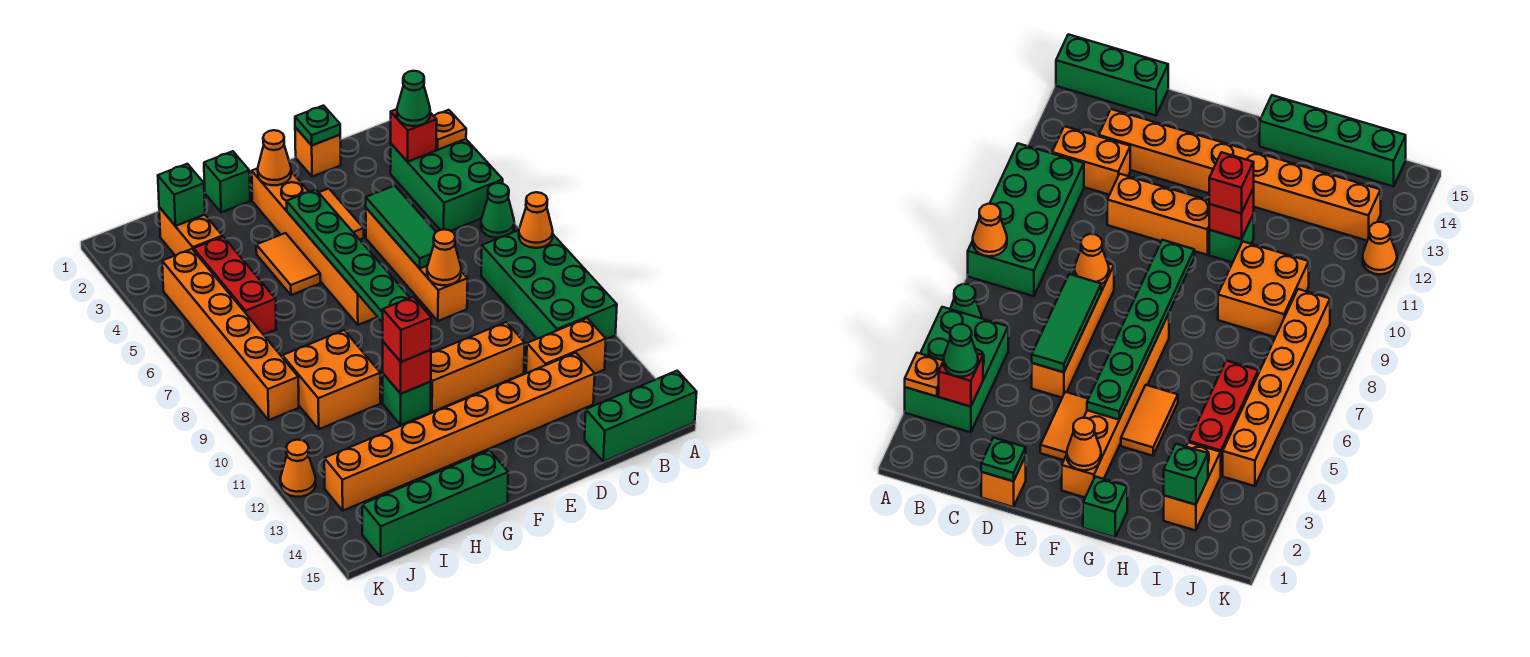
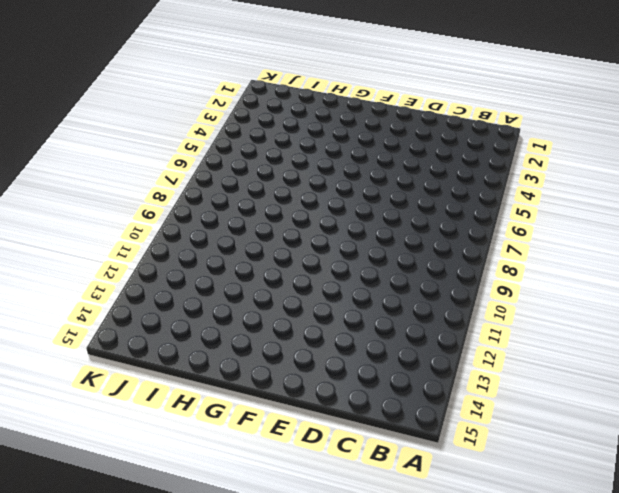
none -> green 2x3 brick [390,139,503,231]
none -> green 1x1 cone [481,183,514,238]
none -> green 2x4 brick [481,230,617,339]
none -> green 1x3 brick [585,371,697,462]

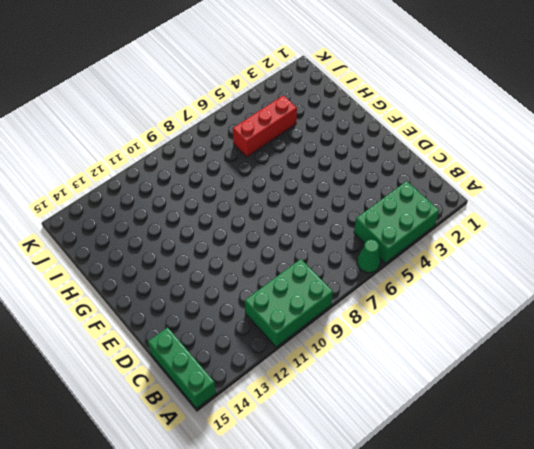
green 2x3 brick [245,259,333,347] -> green 2x4 brick [481,230,617,339]
none -> orange 1x2 brick [526,318,606,373]
none -> orange 1x8 brick [324,353,595,511]
none -> orange 1x1 brick [295,127,341,177]
none -> orange 1x4 brick [366,208,468,321]

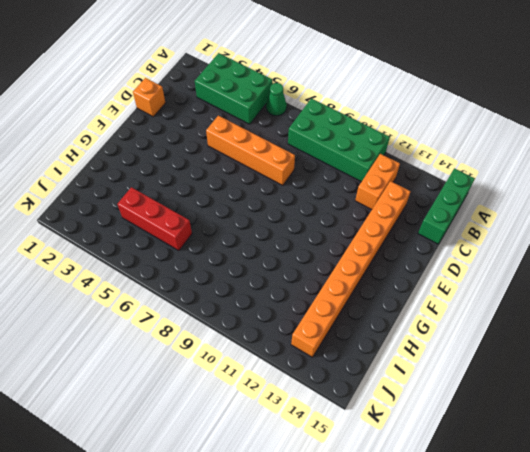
none -> orange 1x3 brick [430,322,525,412]
none -> orange 1x2 tile [319,189,364,240]
none -> orange 1x6 brick [252,168,377,325]
none -> green 1x1 brick [204,151,250,212]

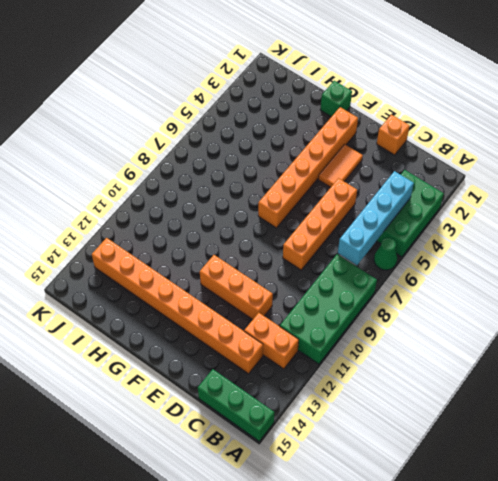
cyan 1x4 brick [338,171,414,265] -> none
none -> orange 1x2 tile [256,233,320,295]
none -> green 1x1 brick [383,374,431,425]
none -> green 1x4 brick [362,450,508,557]
none -> orange 2x2 brick [282,330,380,429]

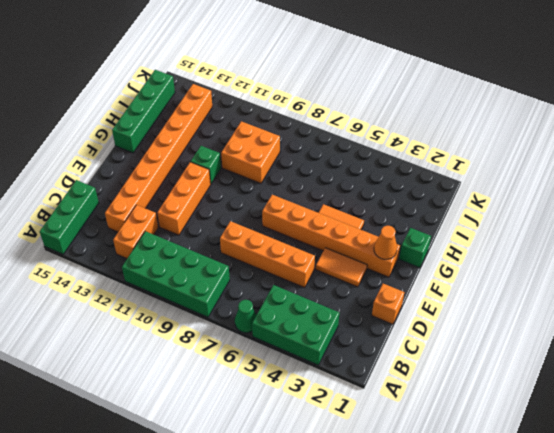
none -> orange 1x2 brick [159,207,222,255]
none -> red 1x3 brick [194,237,276,335]
none -> orange 1x6 brick [162,249,299,420]
none -> orange 1x1 cone [280,440,316,497]

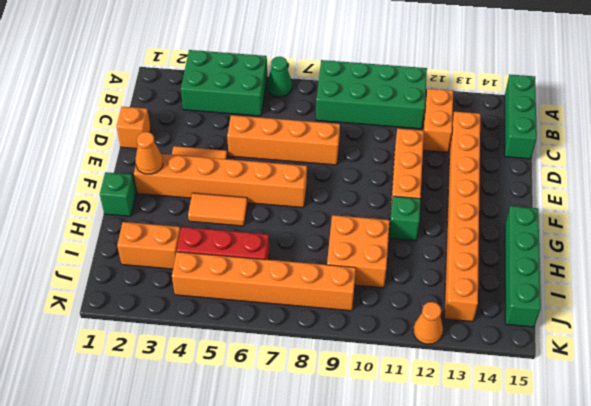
none -> orange 1x1 plate [434,110,466,150]
none -> orange 1x1 cone [519,192,553,248]
none -> red 1x1 brick [391,109,437,162]
none -> green 1x1 plate [295,106,340,145]

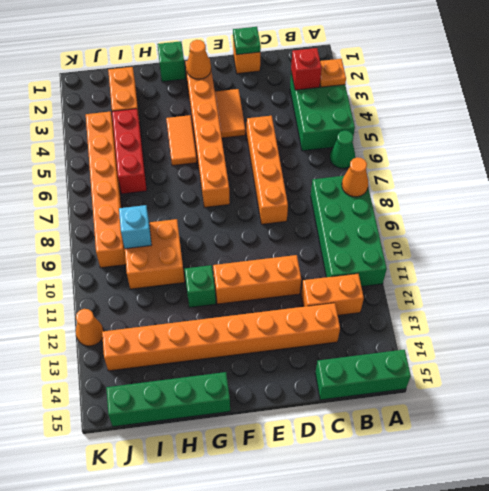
cyan 1x1 brick [119,205,151,249] -> none
none -> green 1x3 tile [366,186,436,268]
none -> orange 1x1 cone [427,229,461,285]
none -> green 1x6 plate [286,189,410,323]
none -> red 1x1 brick [383,342,431,394]

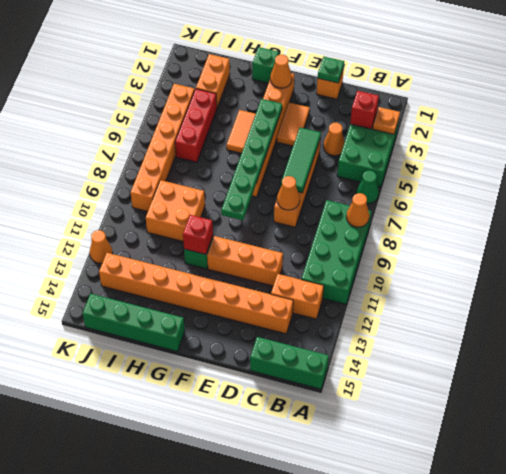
orange 1x1 cone [323,123,345,156] -> none
none -> green 1x1 brick [158,164,205,226]
none -> green 1x1 cone [397,71,430,126]
none -> red 1x1 brick [383,297,431,362]

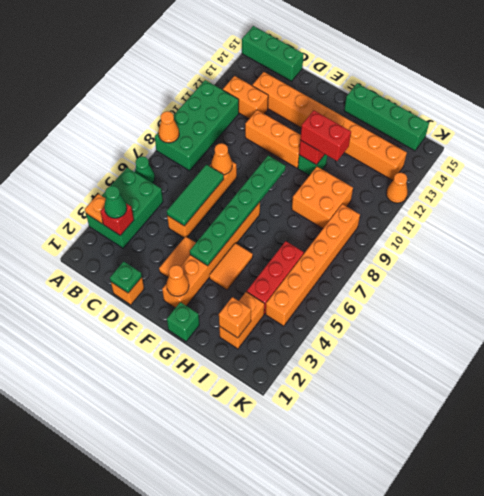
red 1x2 brick [300,110,351,161] -> red 1x1 brick [383,297,431,362]
orange 1x1 brick [219,297,251,338] -> green 1x1 brick [158,164,205,226]

